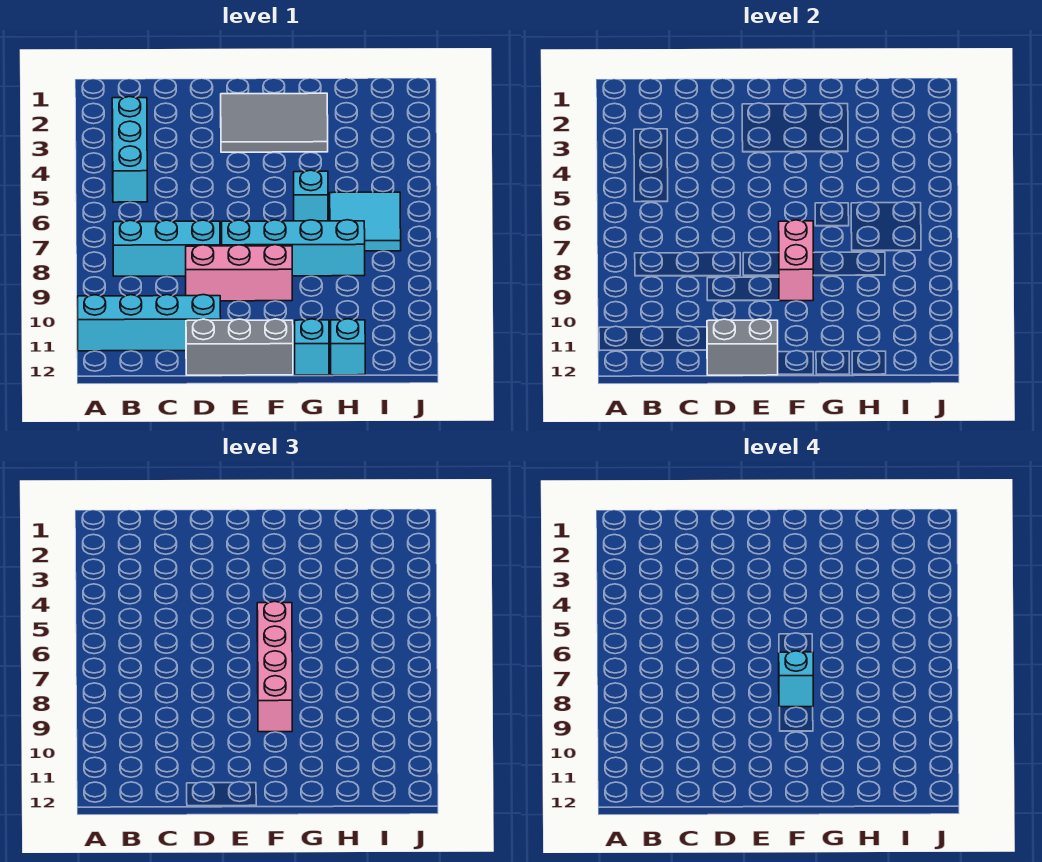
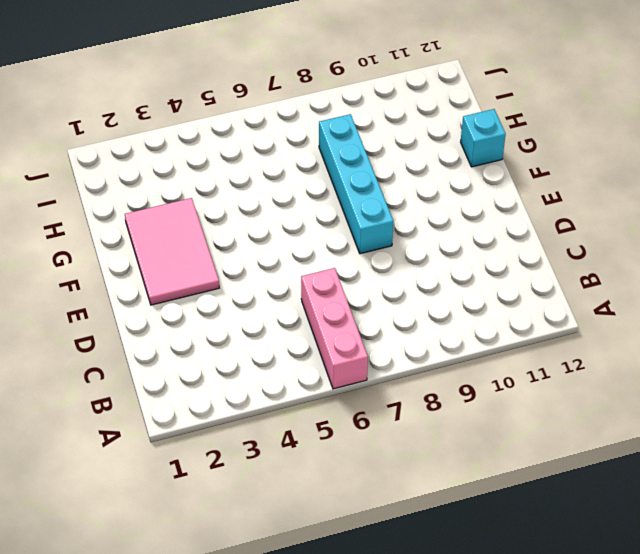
pink 1x3 brick [301,268,368,389] -> pink 1x3 brick moved to [186,245,292,301]
pink 2x3 tile [125,198,219,305] -> grey 2x3 tile [221,93,328,152]
none -> cyan 1x4 brick [78,295,221,351]
none -> cyan 1x3 brick [112,97,147,202]
none -> cyan 1x3 brick [113,220,220,276]

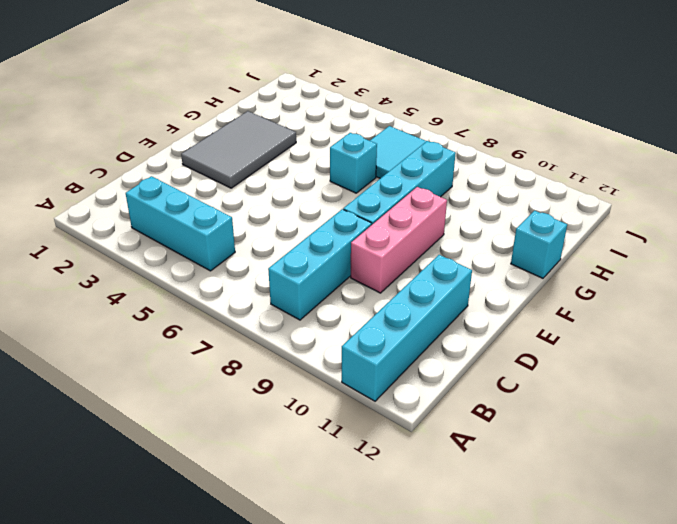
none -> grey 1x3 brick [186,319,293,375]
none -> cyan 1x1 brick [331,319,365,375]
none -> grey 1x2 brick [707,319,778,375]

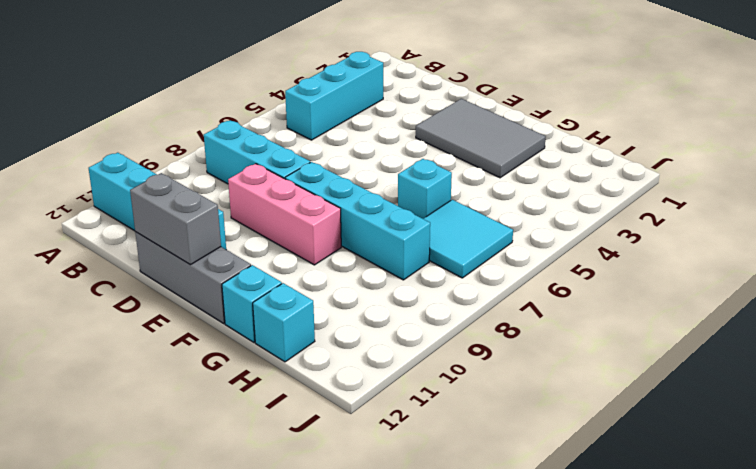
none -> pink 1x2 brick [779,220,814,301]
none -> pink 1x4 brick [257,601,292,732]
none -> cyan 1x1 brick [779,651,813,707]

